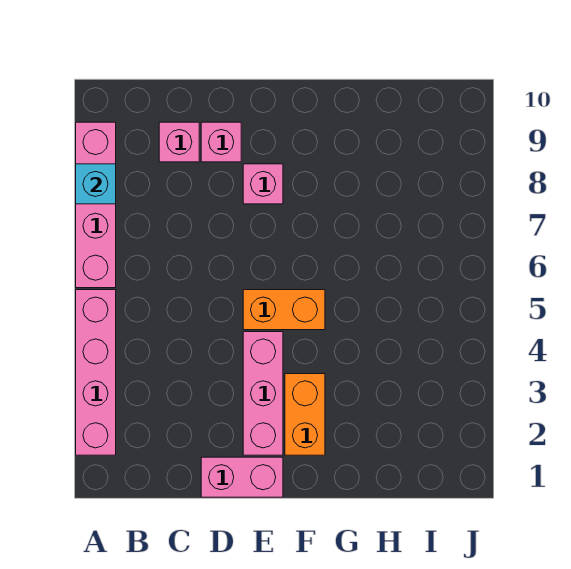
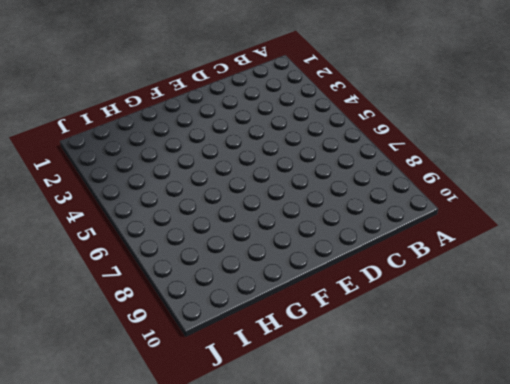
none -> pink 1x4 brick [76,290,116,455]
none -> pink 1x4 brick [76,122,116,288]

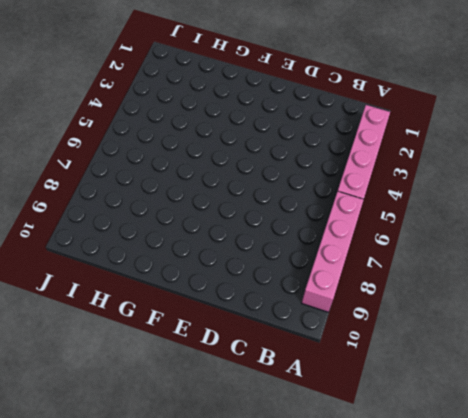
none -> pink 1x1 brick [159,122,199,162]
none -> pink 1x2 brick [201,457,283,497]

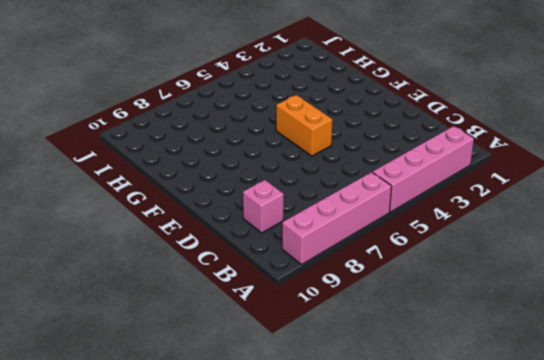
none -> pink 1x2 brick [201,457,283,497]
none -> pink 1x1 brick [201,122,241,162]

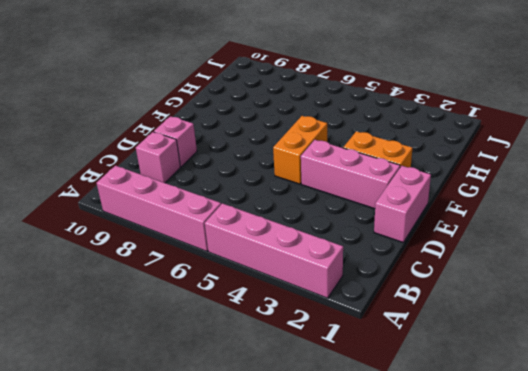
none -> pink 1x1 brick [243,164,283,204]
none -> cyan 1x1 brick [76,164,116,204]

